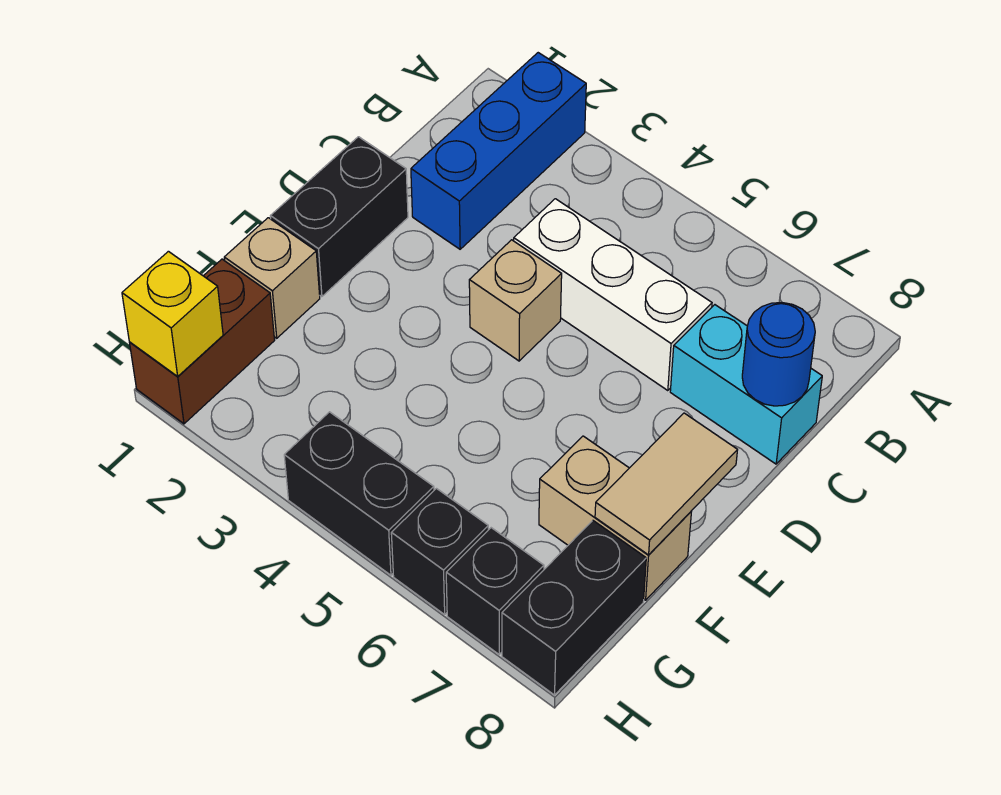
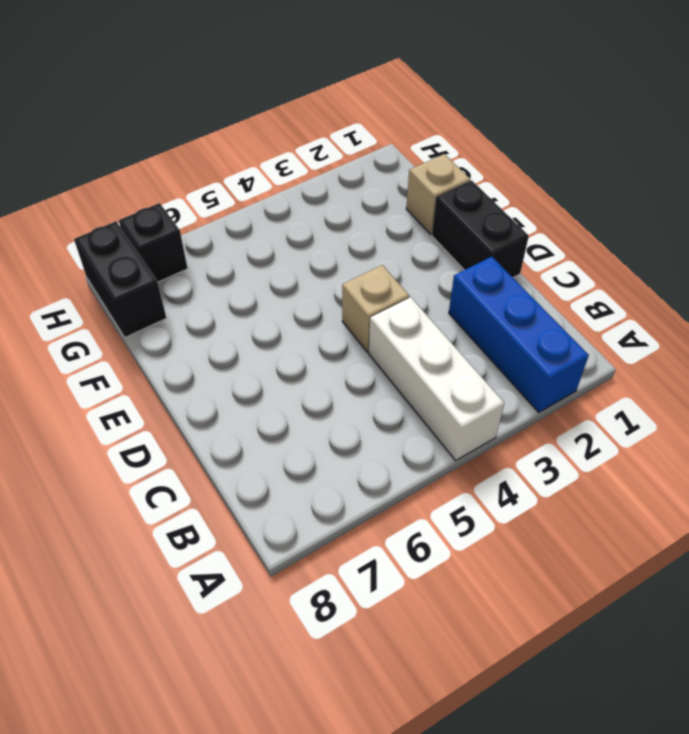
white 1x3 brick [369,297,504,460] -> white 1x3 brick turned to [514,199,712,391]
none -> cyan 1x2 brick [670,305,822,464]
none -> tan 1x2 brick [539,436,692,600]
none -> brown 1x2 brick [130,259,275,424]

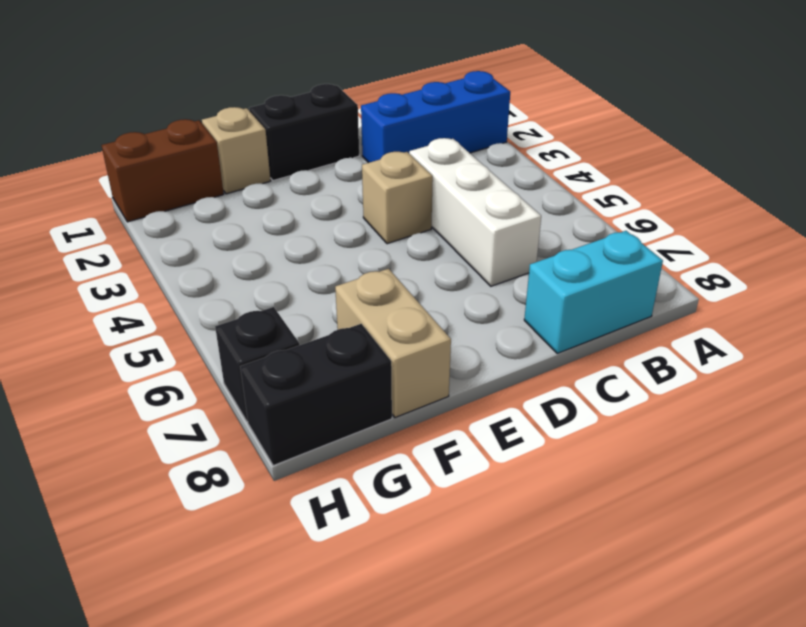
cyan 1x2 brick [524,231,663,354] -> cyan 1x2 brick turned to [670,305,822,464]
none -> black 1x2 brick [284,412,434,575]
none -> black 1x1 brick [391,489,488,614]
none -> blue 1x1 round brick [742,303,815,406]

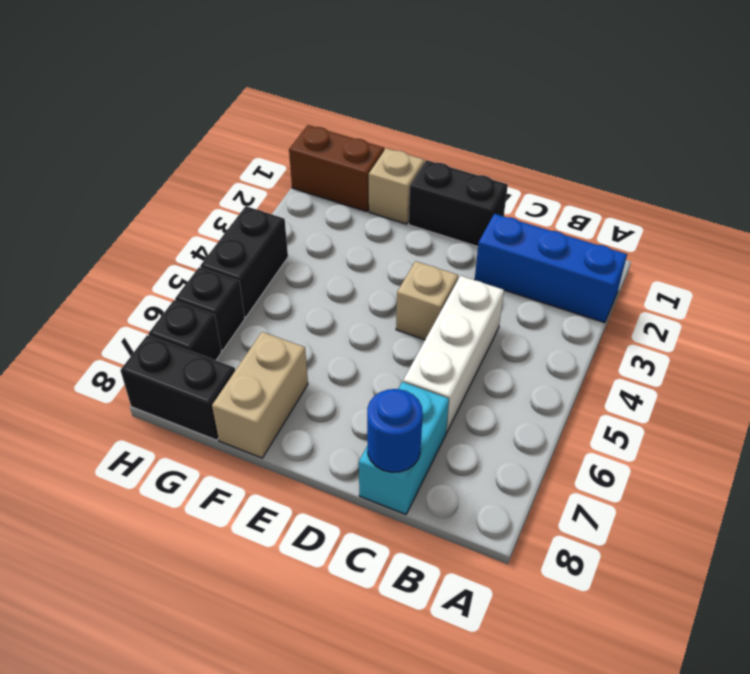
none -> tan 1x2 tile [595,413,737,555]
none -> yellow 1x1 brick [122,251,223,377]

